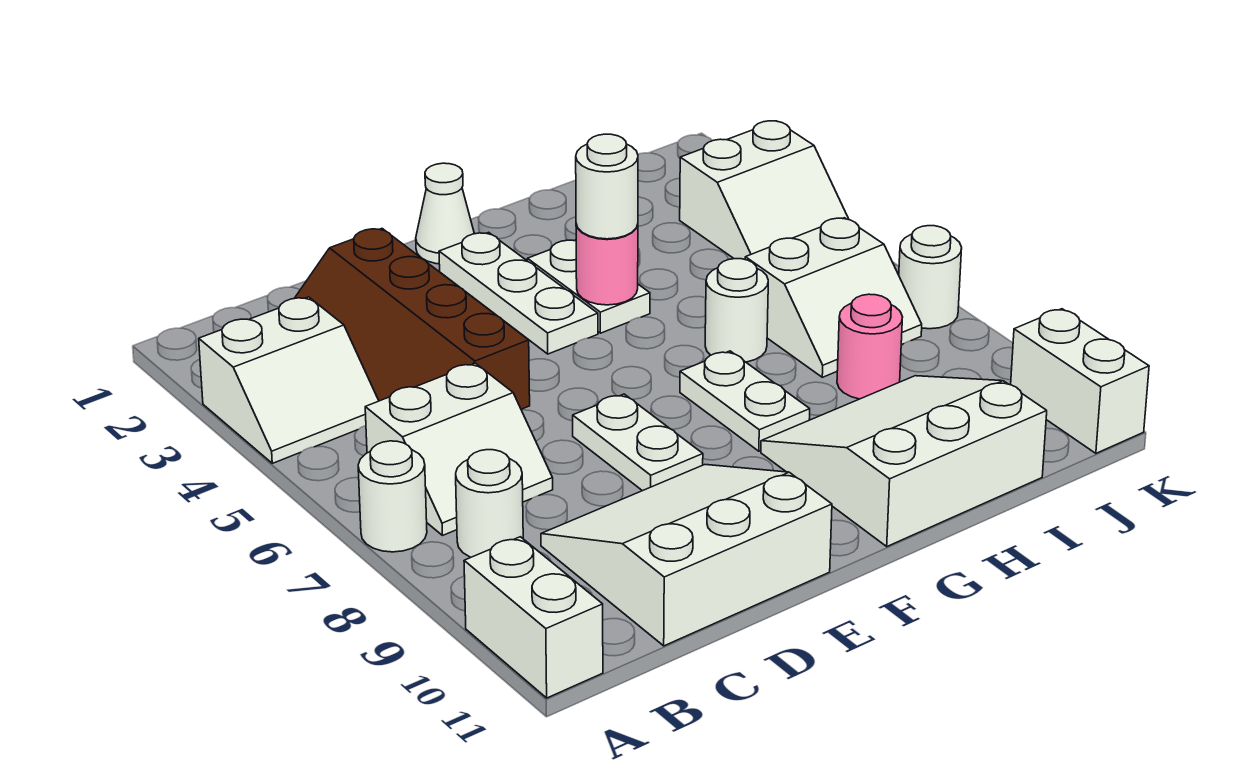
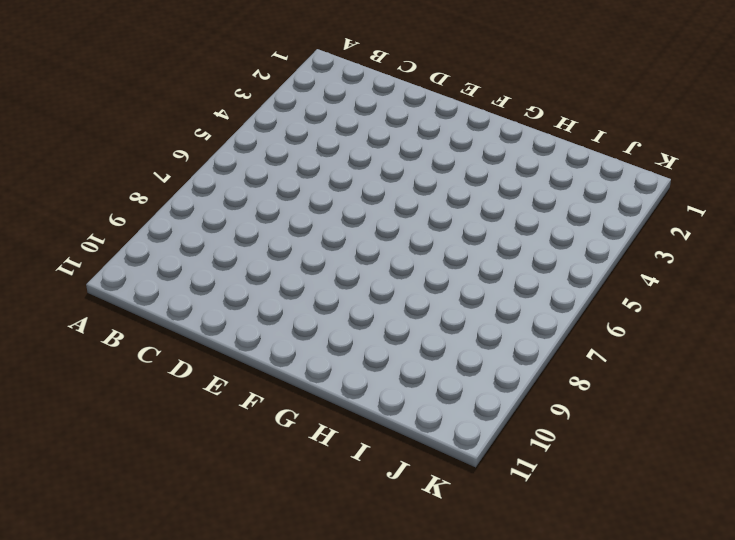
none -> white 2x2 slope [199,297,379,463]
none -> white 1x1 round brick [358,441,427,552]
none -> white 1x2 brick [464,537,603,698]

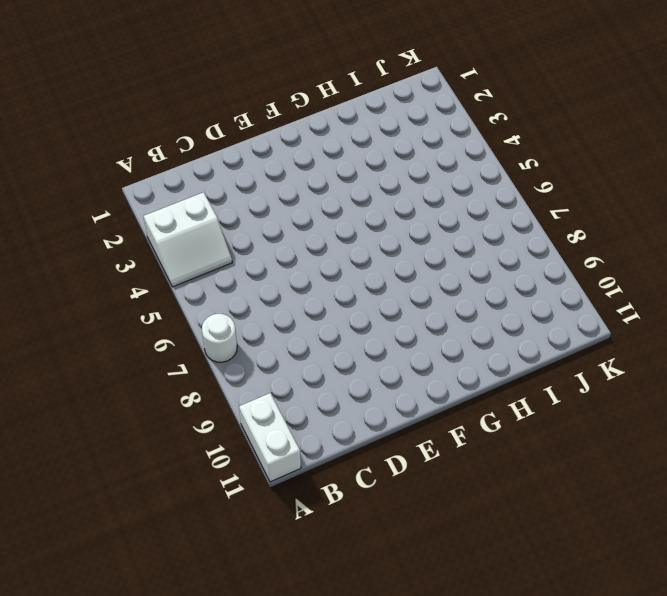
none -> white 2x2 slope [365,363,553,536]
none -> white 1x1 round brick [456,450,523,557]
none -> brown 2x4 slope [294,229,530,409]

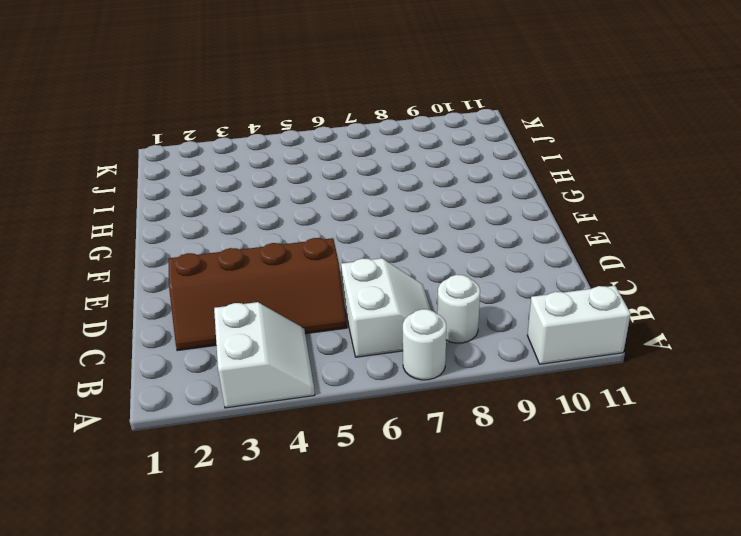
none -> white 3x3 slope [541,465,832,646]
none -> white 1x2 plate [573,394,703,491]
none -> white 1x1 cone [416,163,474,264]

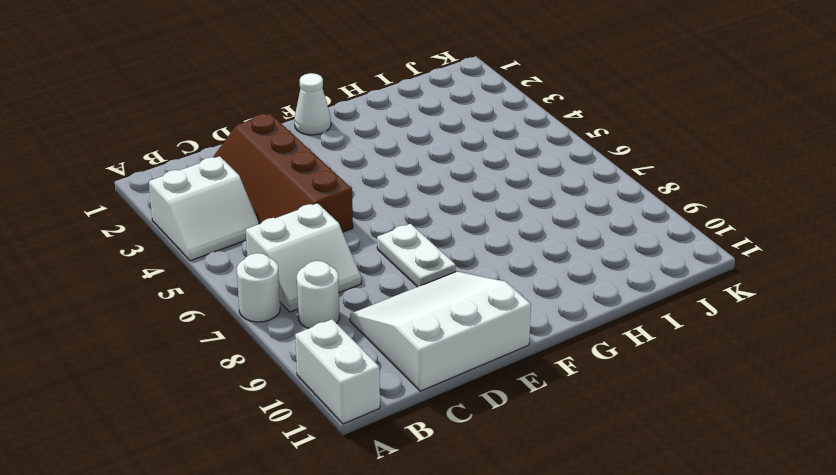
none -> white 1x3 plate [439,232,598,354]
none -> white 1x2 plate [527,240,650,333]
none -> white 1x2 plate [680,351,810,451]

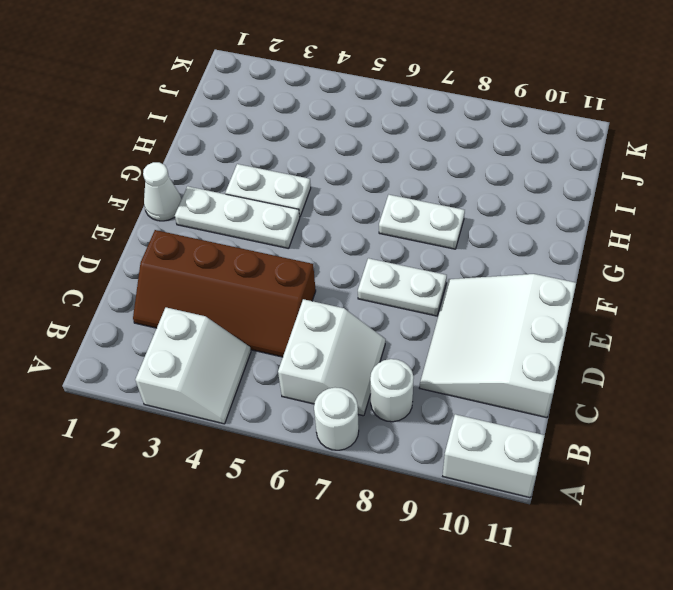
none -> white 3x3 slope [761,376,1047,546]
none -> white 1x1 round brick [705,259,768,362]
none -> white 2x2 slope [745,218,922,377]

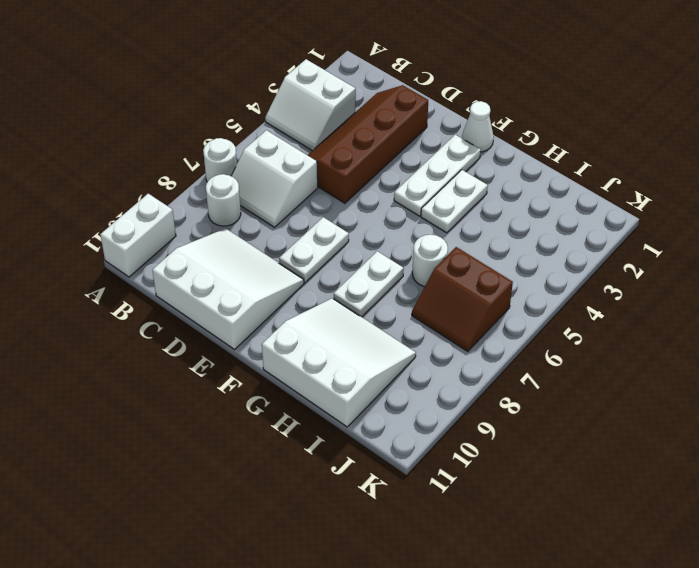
brown 2x2 slope [412,247,513,352] -> white 2x2 slope [745,218,922,377]
none -> pink 1x1 round brick [837,294,902,399]
none -> white 2x2 slope [680,121,849,259]
none -> white 1x1 round brick [899,226,962,329]

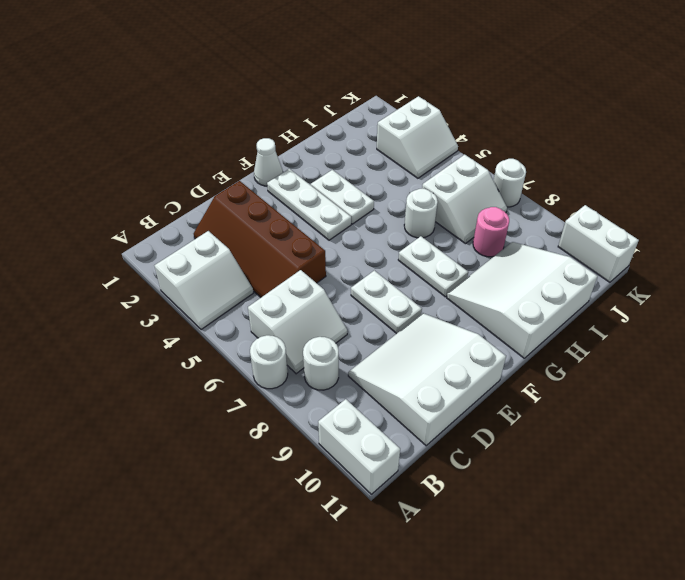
none -> pink 1x1 round brick [576,224,638,305]
none -> white 1x1 round brick [576,134,638,239]

